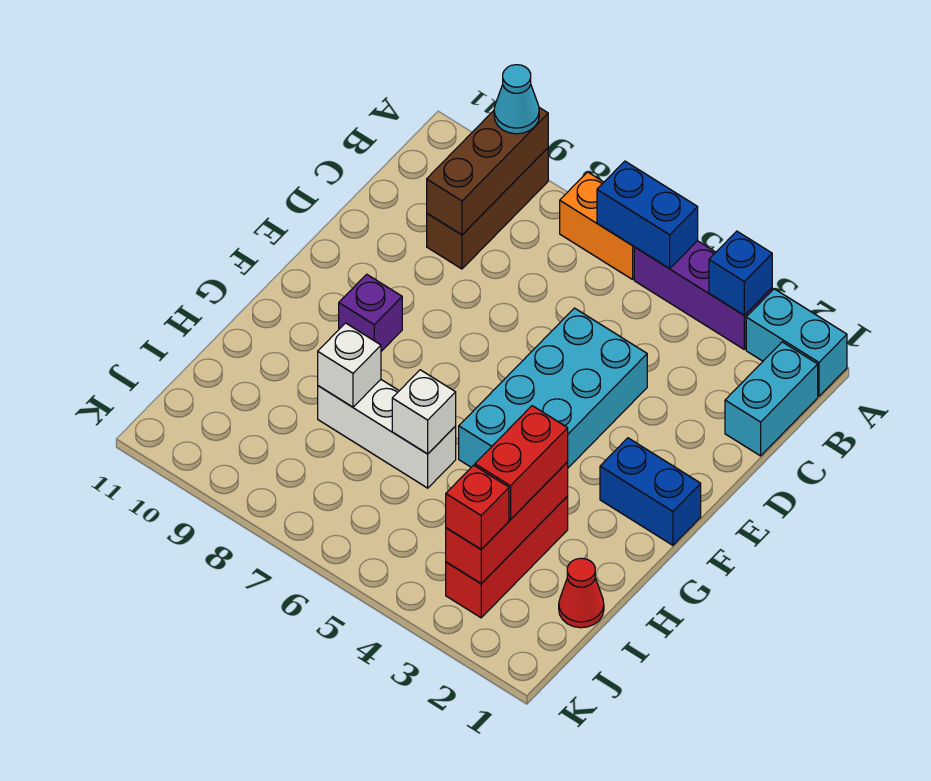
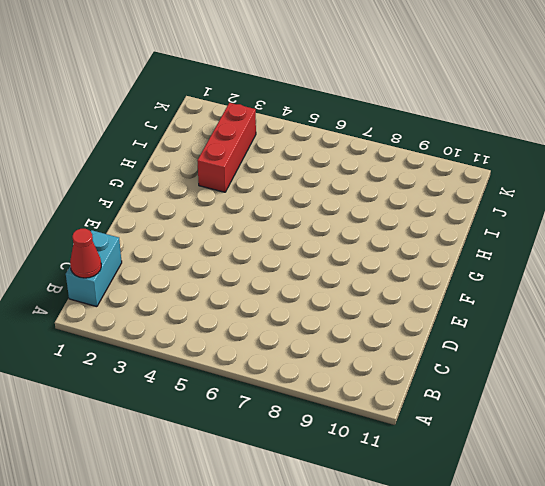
red 1x1 cone [70,229,101,278] -> red 1x1 cone moved to [559,558,604,628]
none -> cyan 1x2 brick [746,289,847,396]
none -> purple 1x3 brick [634,241,772,349]
none -> orange 1x2 brick [560,172,634,279]

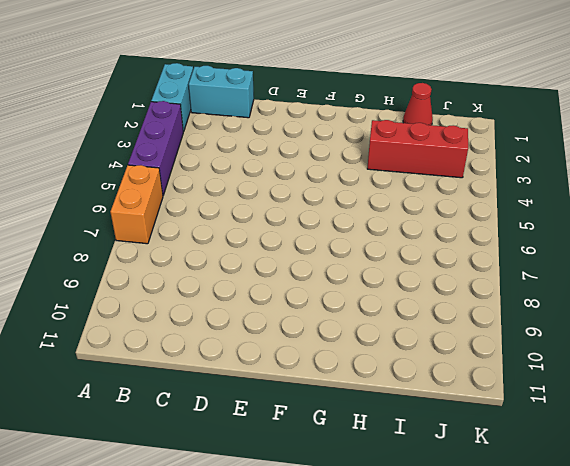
none -> brown 1x3 brick [427,148,548,269]
none -> cyan 2x4 brick [459,308,647,468]
none -> blue 1x2 brick [600,438,701,545]

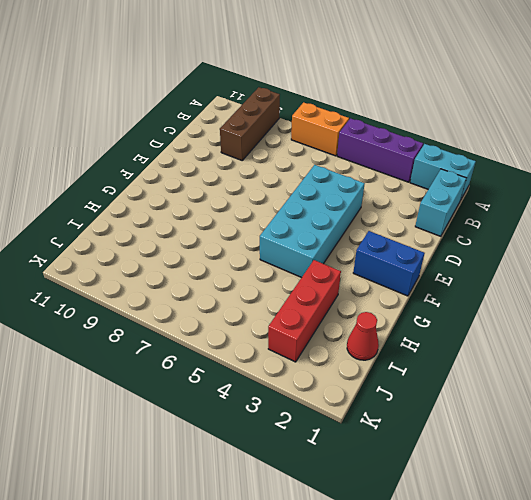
none -> purple 1x1 brick [339,274,402,351]
none -> white 1x3 brick [318,380,456,488]
none -> blue 1x1 brick [709,231,772,316]

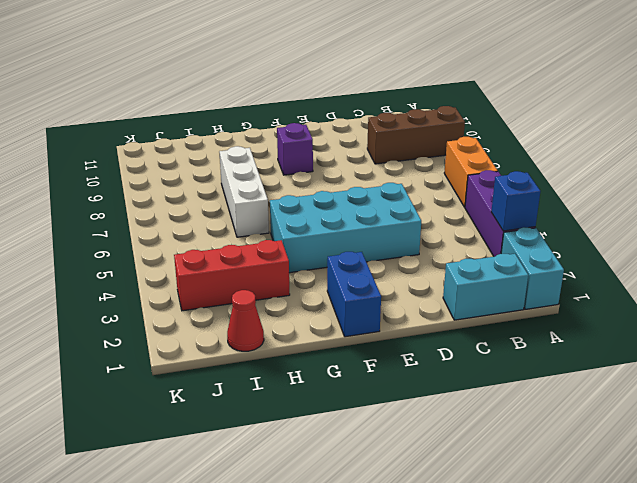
none -> blue 1x2 brick [597,161,698,269]
none -> brown 1x3 brick [427,108,548,235]
none -> red 1x3 brick [446,462,568,584]

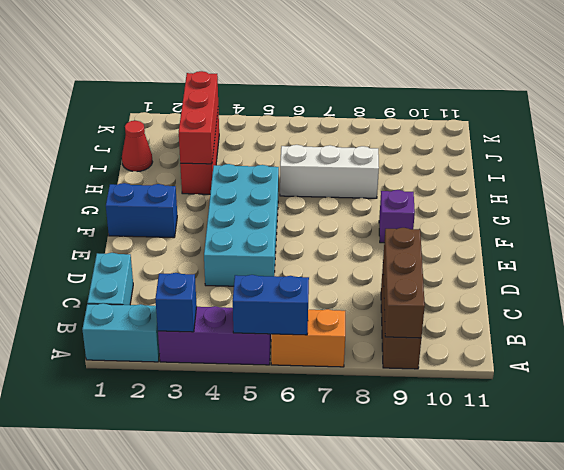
none -> white 1x1 brick [392,370,456,454]
none -> white 1x1 brick [318,323,381,407]
none -> cyan 1x1 cone [494,65,539,134]

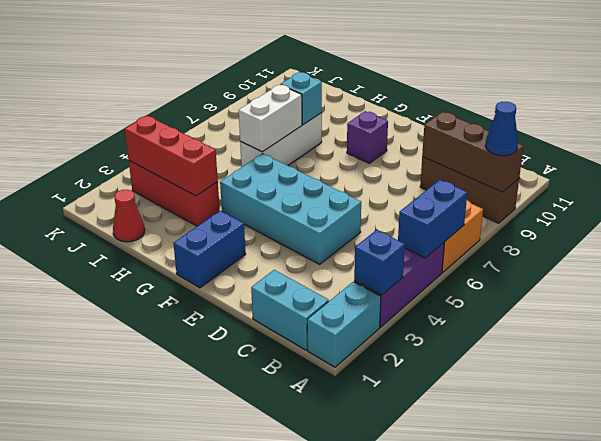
blue 1x1 cone [485,102,518,156] -> cyan 1x1 cone [494,65,539,134]
white 1x2 brick [239,85,302,152] -> white 1x1 brick [392,370,456,454]
cyan 1x1 brick [280,72,322,125] -> white 1x1 brick [318,323,381,407]
none -> red 1x2 brick [475,406,568,520]
none -> red 1x1 brick [446,465,509,549]

